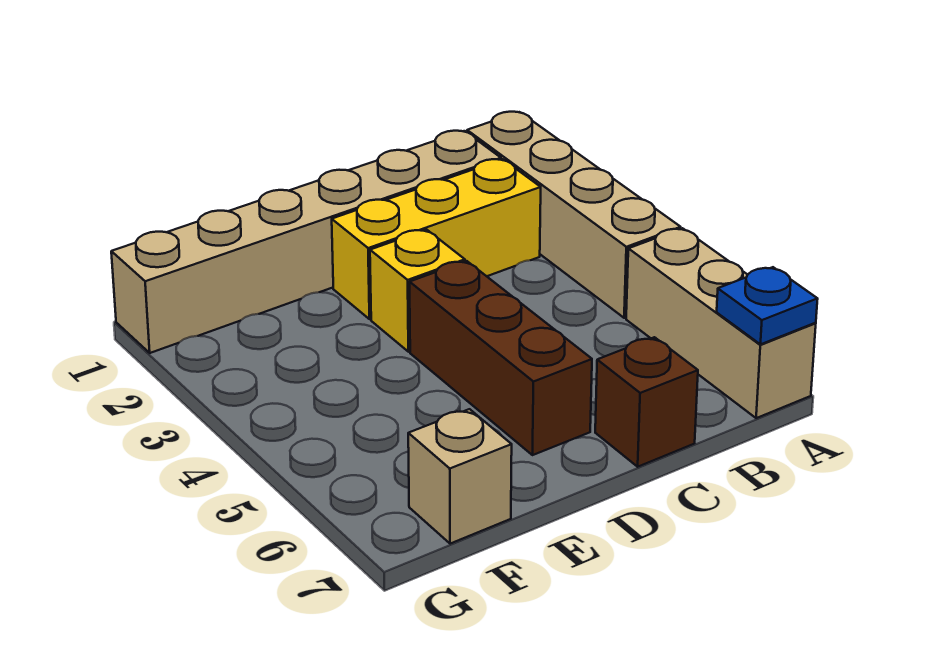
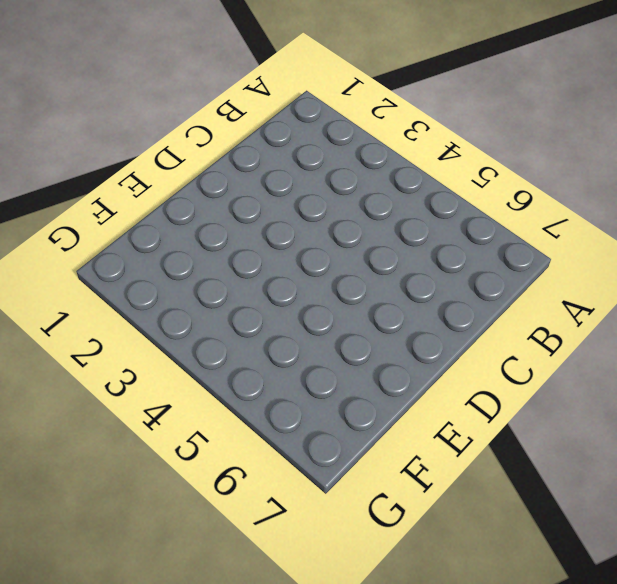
none -> tan 1x4 brick [467,112,681,318]
none -> tan 1x3 brick [626,228,816,418]

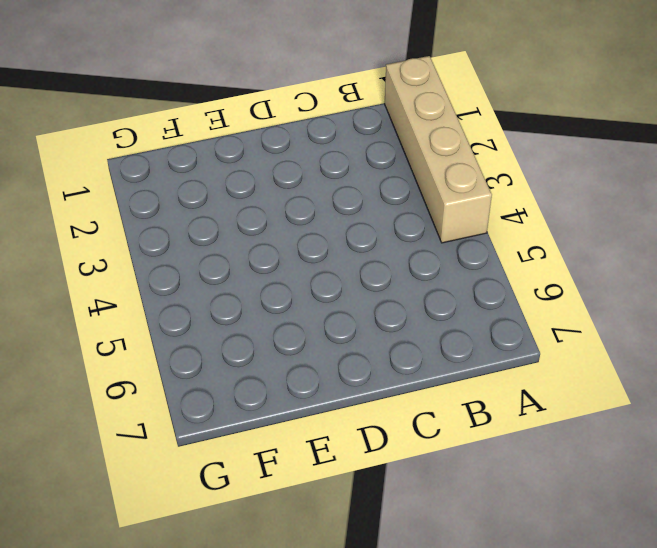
none -> tan 1x3 brick [626,228,816,418]
none -> tan 1x6 brick [111,131,501,353]

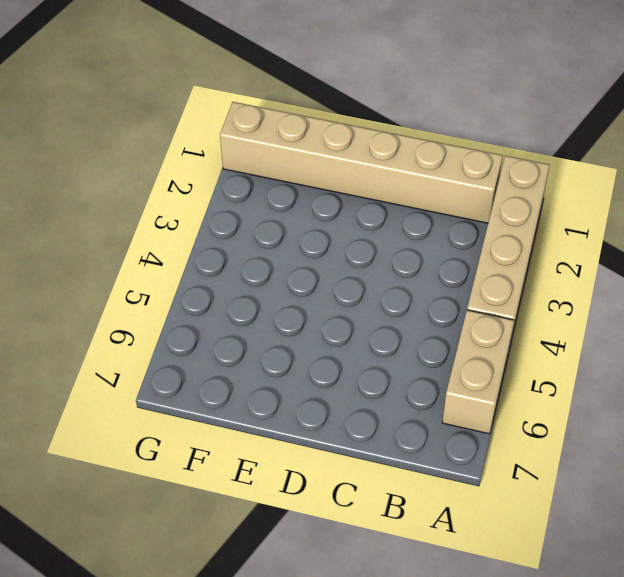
tan 1x2 brick [442,310,514,434] -> tan 1x3 brick [626,228,816,418]
none -> yellow 1x3 brick [332,159,541,319]
none -> brown 1x1 brick [595,337,698,467]

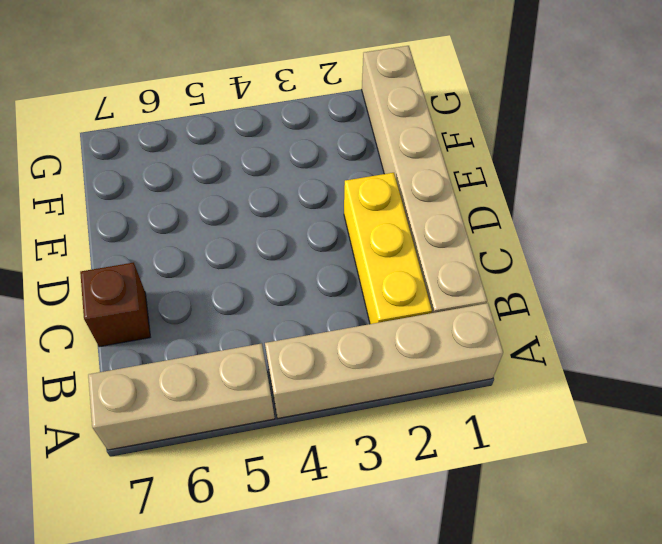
none -> yellow 1x1 brick [370,230,465,352]
none -> brown 1x3 brick [410,261,592,455]

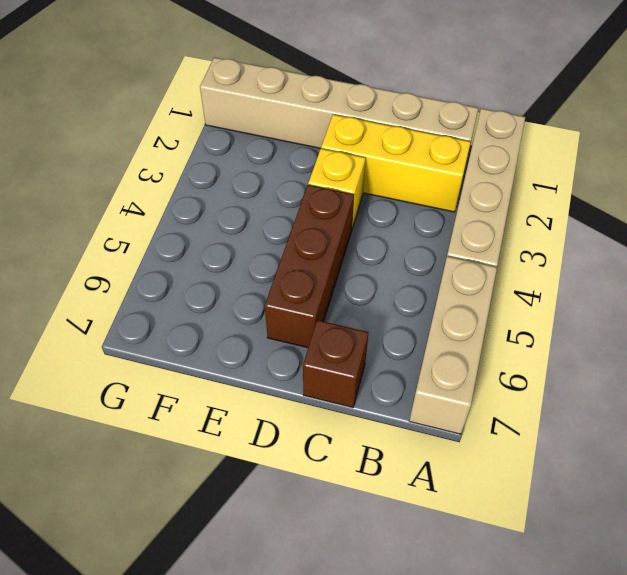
none -> tan 1x1 brick [408,409,512,544]
none -> blue 1x1 plate [717,267,818,344]

